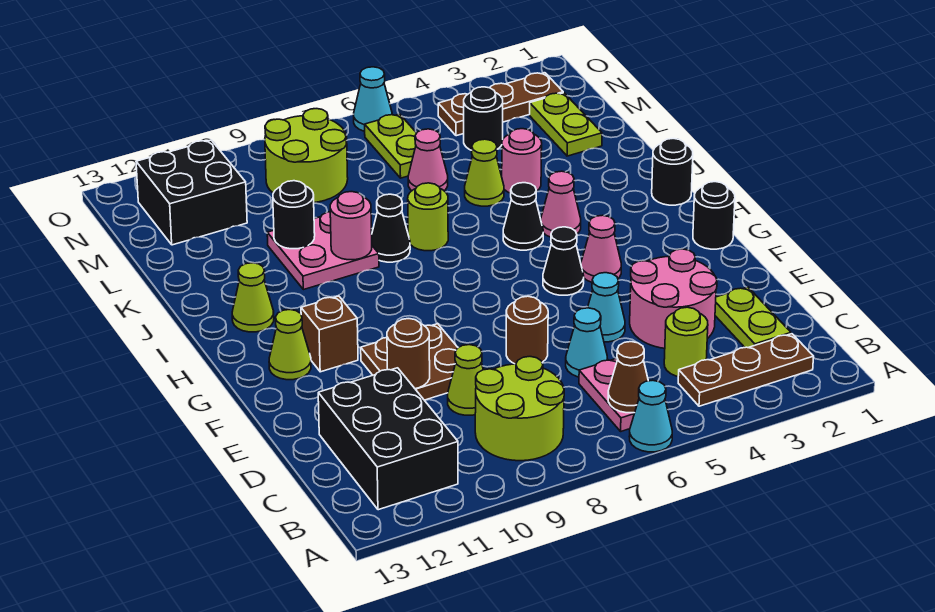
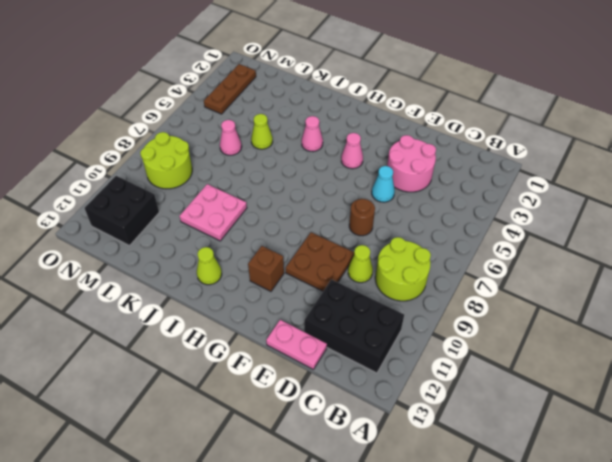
pink 1x2 plate [266,320,327,369] -> pink 1x2 plate moved to [579,359,634,431]
none -> cyan 1x1 cone [629,380,672,452]
none -> brown 1x3 plate [678,334,814,406]
none -> lime 1x2 plate [715,287,791,348]
none -> lime 1x1 round brick [664,307,708,376]

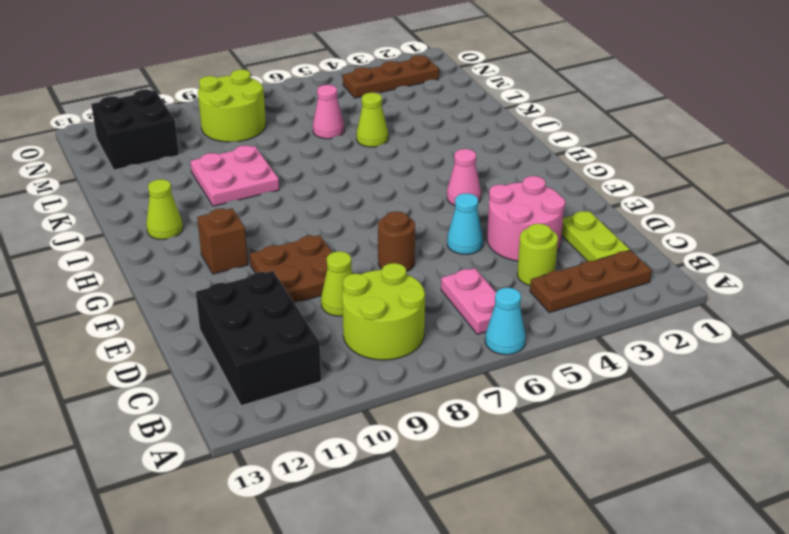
none -> cyan 1x1 cone [566,308,608,377]
none -> black 1x1 round brick [693,182,735,249]
none -> black 1x1 cone [543,227,584,295]
none -> lime 1x1 cone [269,310,311,380]

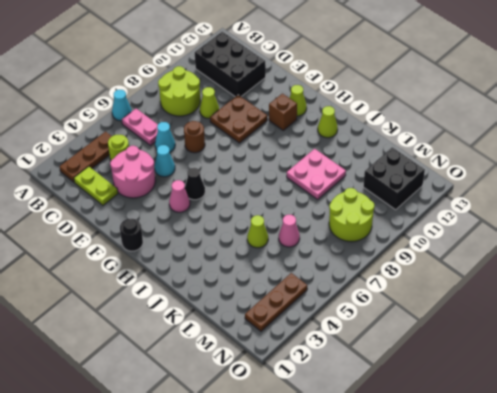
none -> black 1x1 round brick [652,138,693,205]
none -> pink 1x1 cone [541,171,581,237]
none -> black 1x1 cone [503,183,543,250]
none -> lime 1x1 round brick [408,183,448,251]

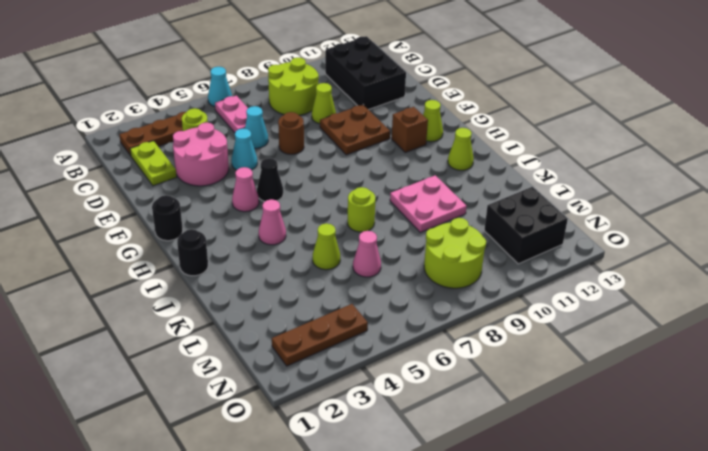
none -> black 1x1 cone [503,183,543,250]
none -> black 1x1 cone [372,194,410,262]
none -> pink 1x1 round brick [502,129,542,193]
none -> lime 1x2 plate [530,93,602,156]

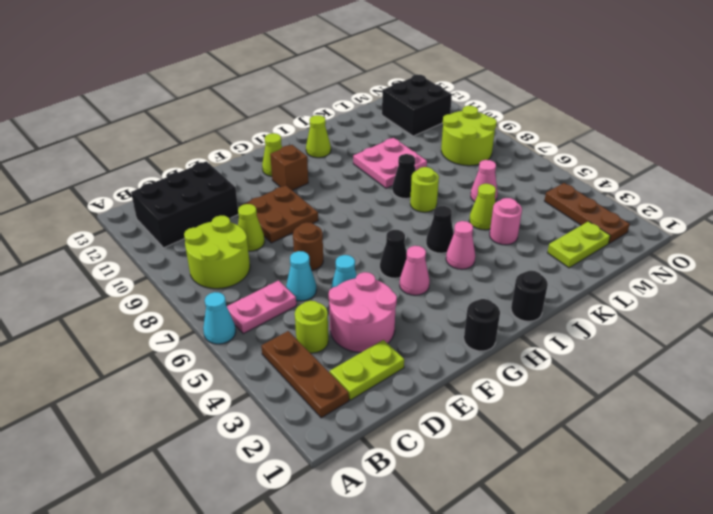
none -> black 1x1 round brick [464,87,503,150]
none -> lime 1x2 plate [365,114,416,178]
none -> cyan 1x1 cone [354,67,392,131]
none -> brown 1x1 cone [608,342,648,413]

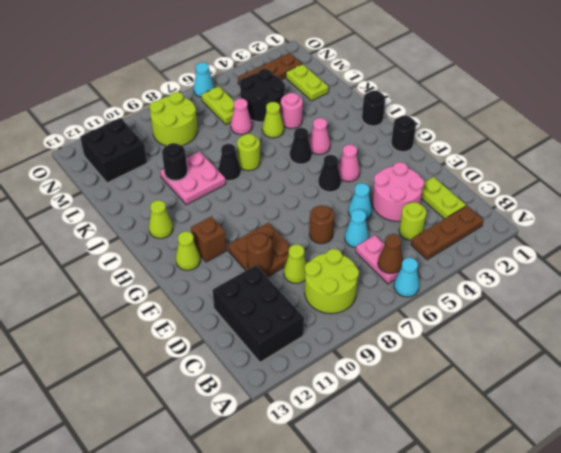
black 2x2 round brick [240,69,285,122] -> black 1x1 round brick [464,87,503,150]
none -> pink 1x1 round brick [330,192,372,260]

